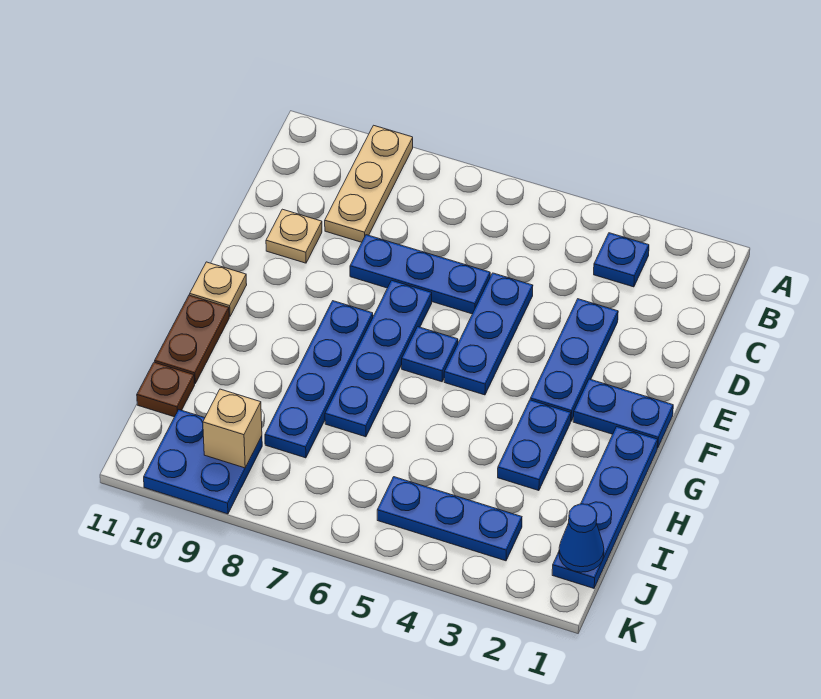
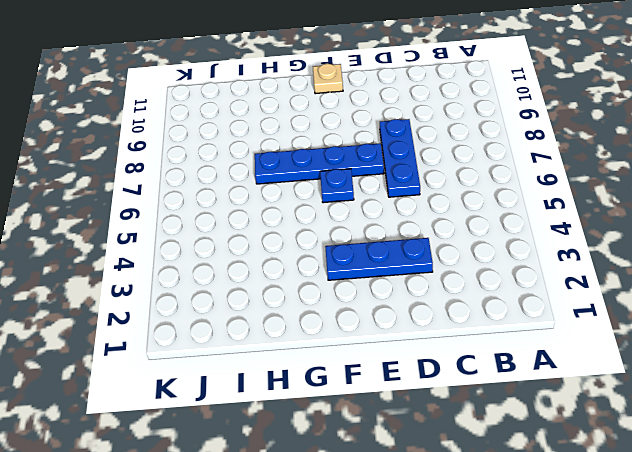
none -> tan 1x3 plate [325,125,413,242]
none -> blue 1x1 plate [594,233,649,287]
none -> blue 1x3 plate [444,273,533,395]

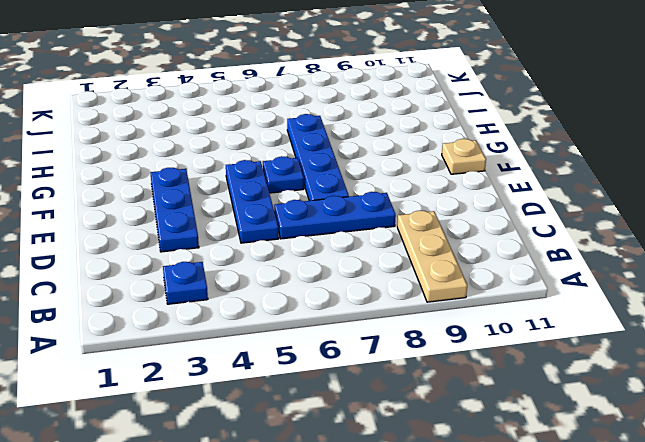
none -> tan 1x1 plate [266,209,322,263]
none -> blue 1x2 plate [573,379,673,448]
none -> blue 1x4 plate [265,301,373,458]

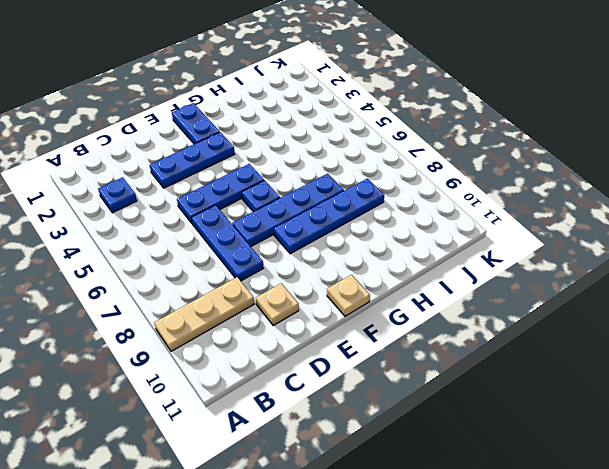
none -> blue 1x4 plate [552,427,658,588]
none -> blue 1x2 plate [498,400,571,491]
none -> brown 1x2 plate [155,295,229,384]

